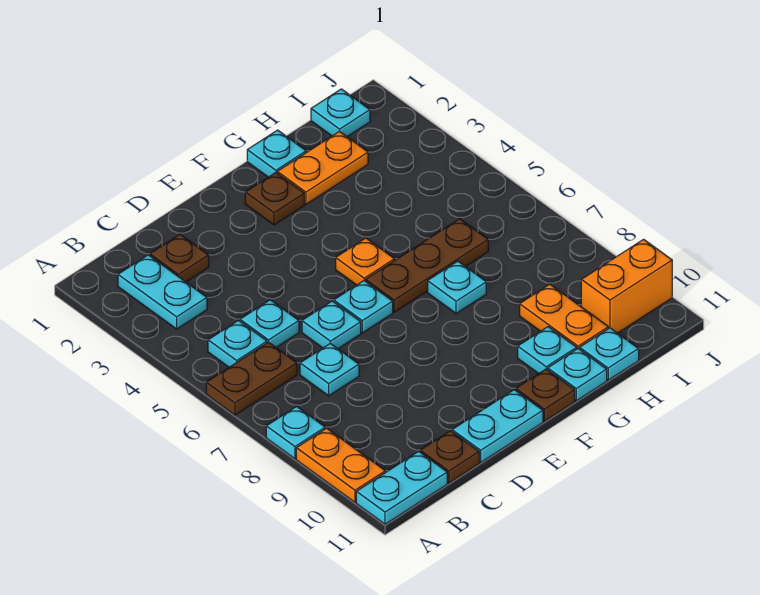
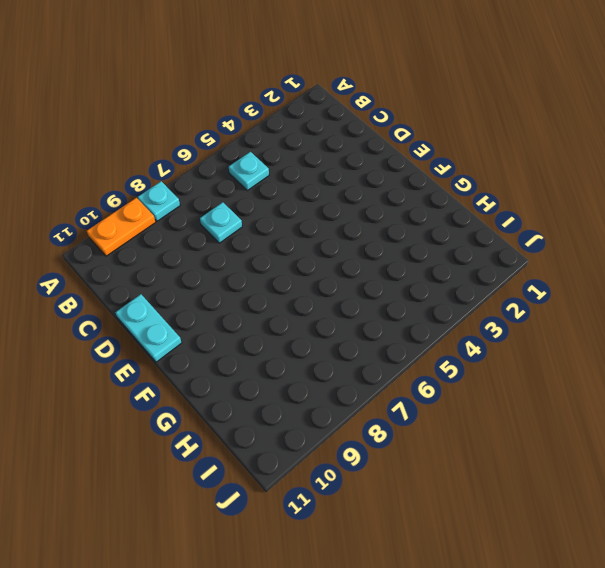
none -> brown 1x2 plate [206,342,297,415]
none -> cyan 1x2 plate [356,451,447,524]
none -> cyan 1x2 plate [118,255,207,329]

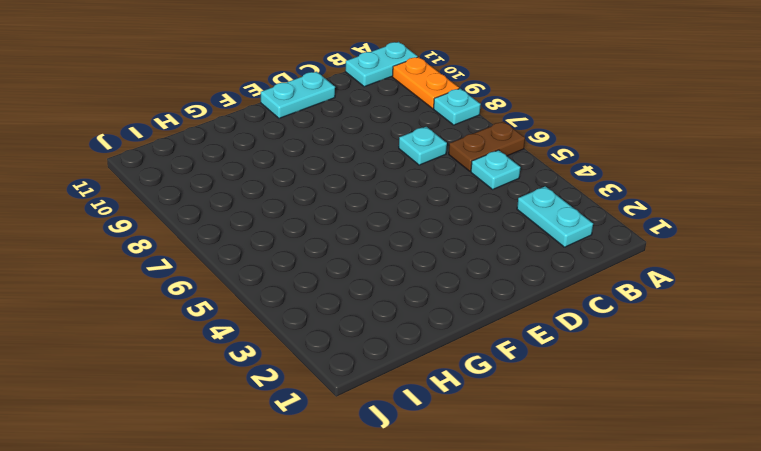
none -> brown 1x1 plate [150,234,209,282]
none -> cyan 1x1 plate [240,300,299,347]
none -> brown 1x1 plate [420,431,479,483]

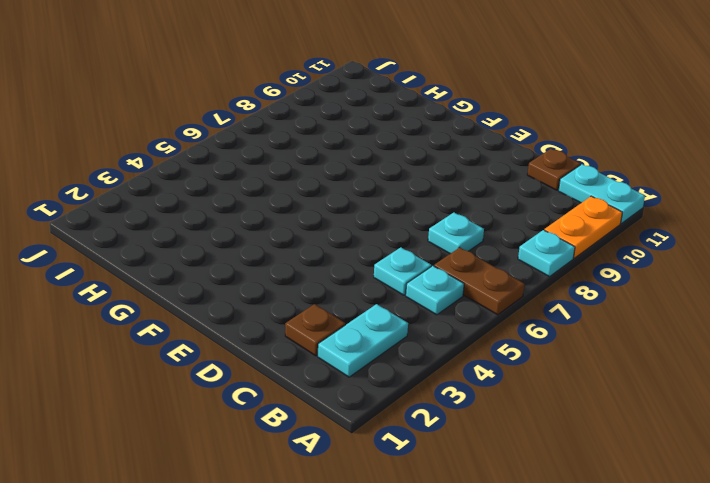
none -> cyan 1x1 plate [302,301,361,348]
none -> cyan 1x2 plate [452,390,543,462]
none -> cyan 1x1 plate [334,281,393,333]

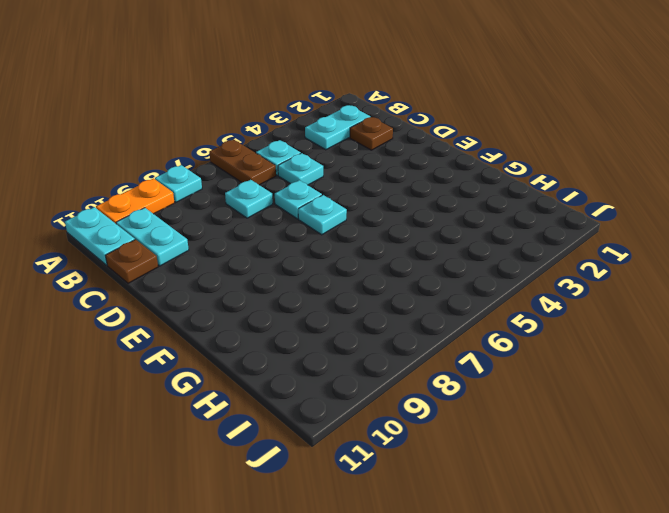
cyan 1x2 plate [116,208,189,266] -> cyan 1x2 plate moved to [452,390,543,462]
none -> brown 1x1 plate [245,173,304,225]
none -> orange 1x1 plate [336,238,395,285]
none -> brown 1x3 plate [366,219,488,312]

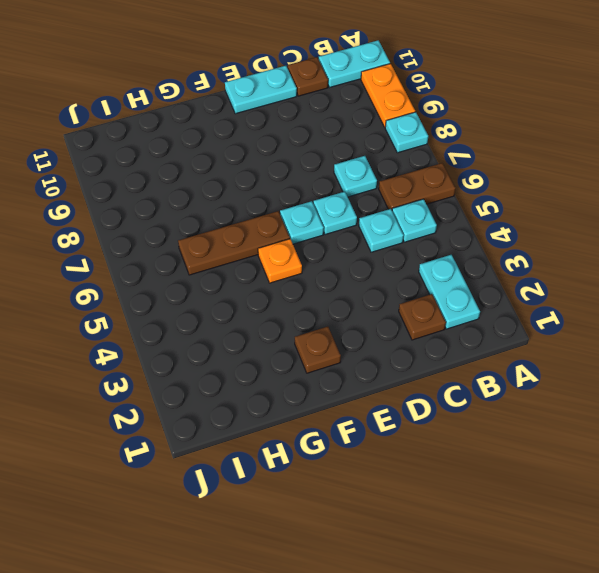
none -> brown 1x1 plate [516,369,575,421]
none -> cyan 1x1 plate [247,130,306,177]
none -> orange 1x2 plate [277,131,368,204]

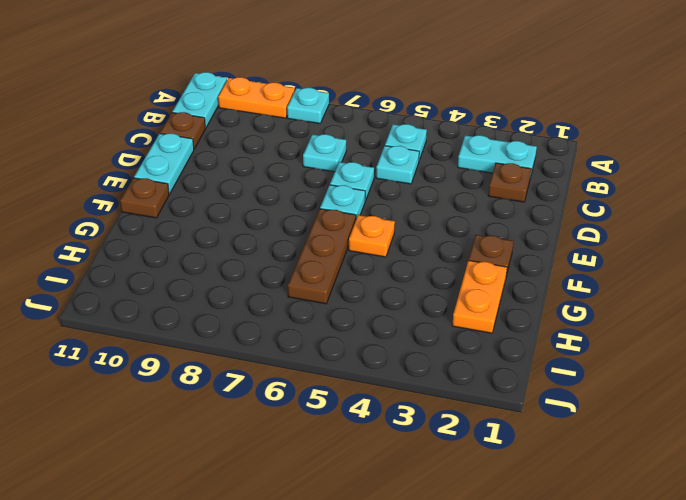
none -> brown 1x2 plate [206,342,297,415]
none -> cyan 1x1 plate [247,130,306,177]
none -> cyan 1x1 plate [428,261,486,314]

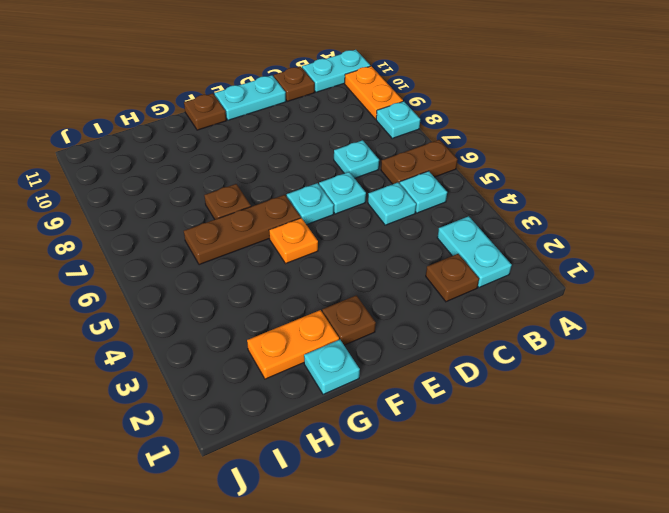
brown 1x1 plate [204,184,251,219] -> cyan 1x1 plate [428,261,486,314]
none -> cyan 1x1 plate [518,327,577,374]
none -> cyan 1x1 plate [548,349,607,401]
none -> orange 1x2 plate [520,284,608,349]

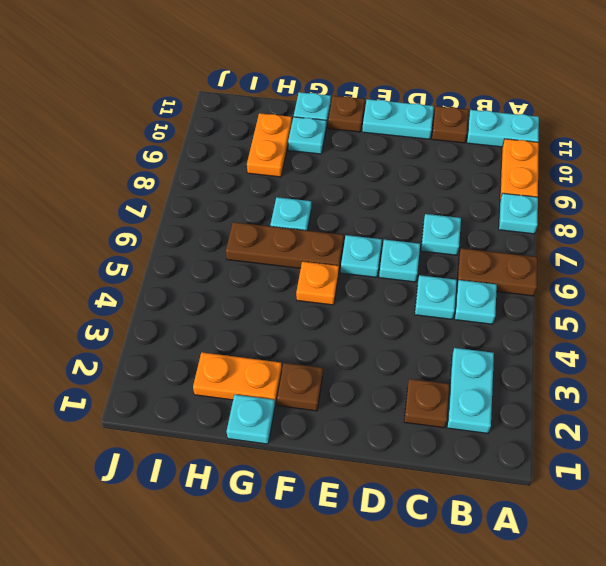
none -> cyan 1x1 plate [580,328,639,380]
none -> cyan 1x1 plate [311,89,370,137]
none -> orange 1x2 brick [581,239,672,333]

